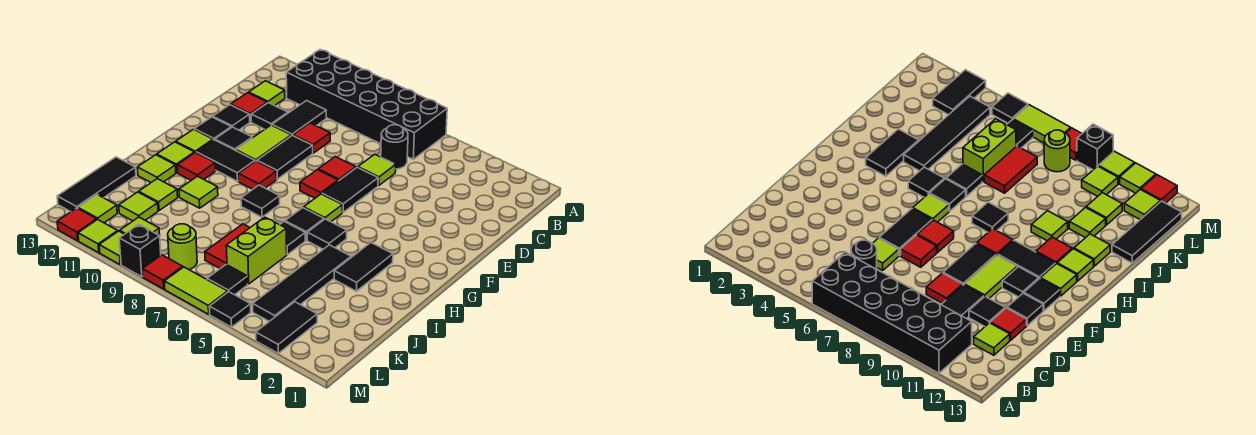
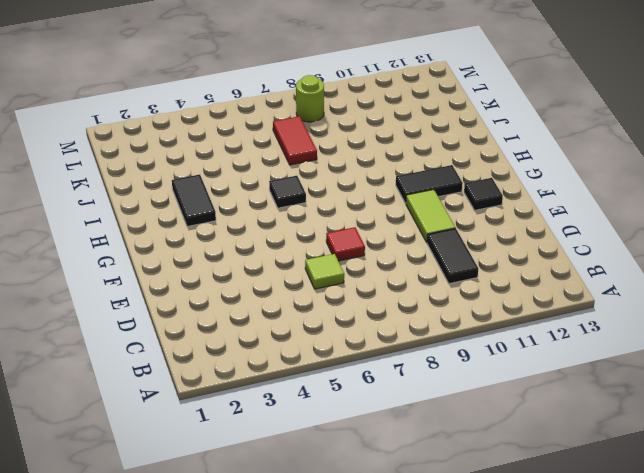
none -> black 2x6 brick [286,50,447,159]
none -> black 1x1 round brick [381,125,408,169]
none -> lime 1x1 tile [249,81,285,106]
none -> red 1x1 tile [293,123,330,153]

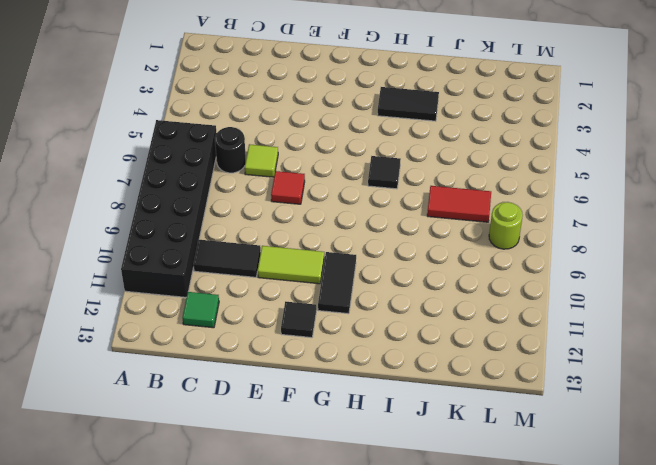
green 1x1 tile [182,292,219,328] -> lime 1x1 tile [249,81,285,106]
none -> red 1x1 tile [293,123,330,153]
none -> black 1x1 tile [251,103,288,129]
none -> red 1x1 tile [231,93,267,122]
none -> black 1x2 tile [322,167,378,212]

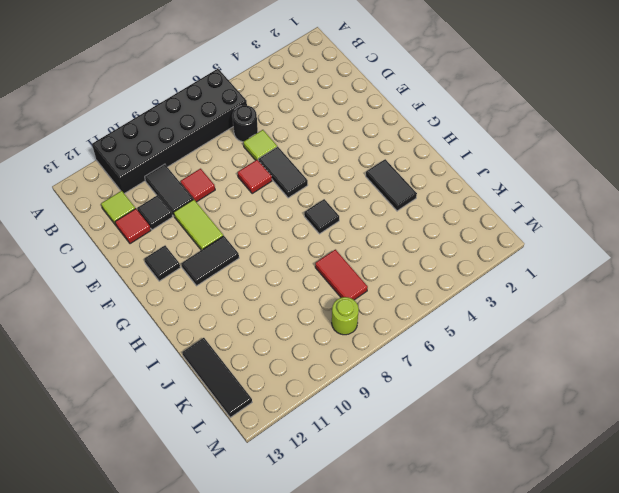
none -> black 1x2 tile [257,135,313,179]
none -> black 1x1 tile [213,105,250,130]
none -> red 1x1 tile [300,170,338,198]
none -> black 1x1 tile [215,127,252,150]

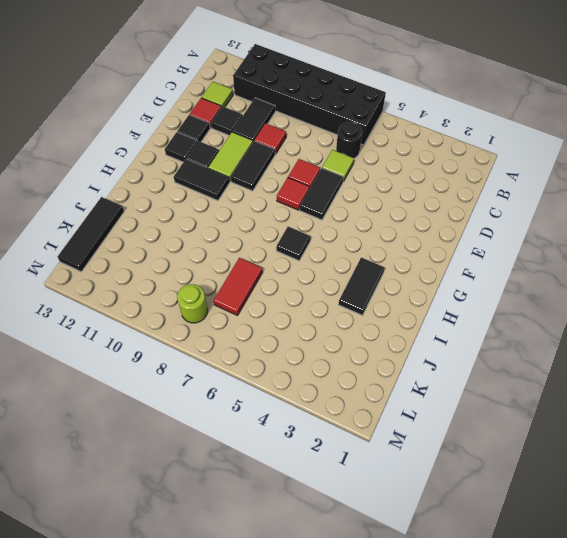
none -> lime 1x1 tile [304,194,342,222]
none -> red 1x1 tile [238,161,277,189]
none -> lime 1x1 tile [176,129,213,153]
none -> black 1x1 tile [307,219,347,249]

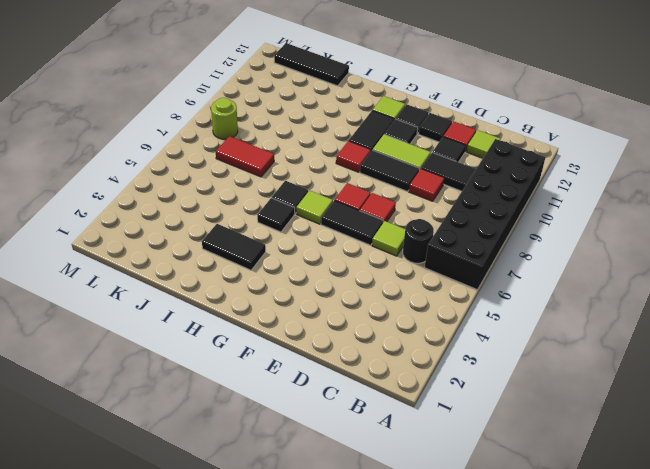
none -> black 1x1 tile [241,185,280,217]
none -> red 1x1 tile [177,152,216,180]
none -> lime 1x1 tile [157,142,194,173]
none -> black 1x4 tile [253,245,351,321]

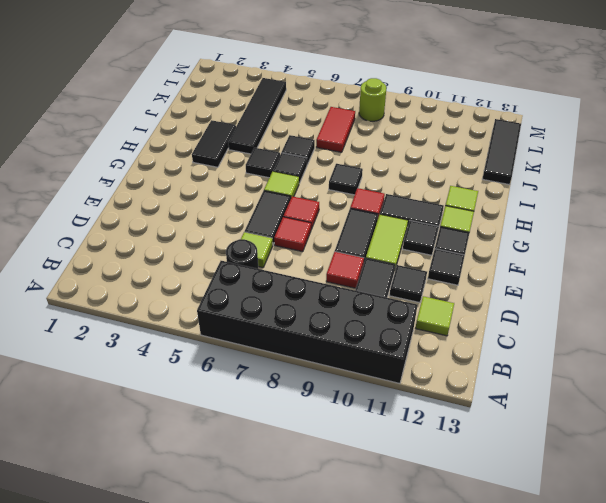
none -> red 1x1 tile [231,93,267,122]
none -> red 1x1 tile [177,152,216,180]
none -> lime 1x1 tile [179,176,218,208]
none -> lime 1x1 tile [137,155,176,182]

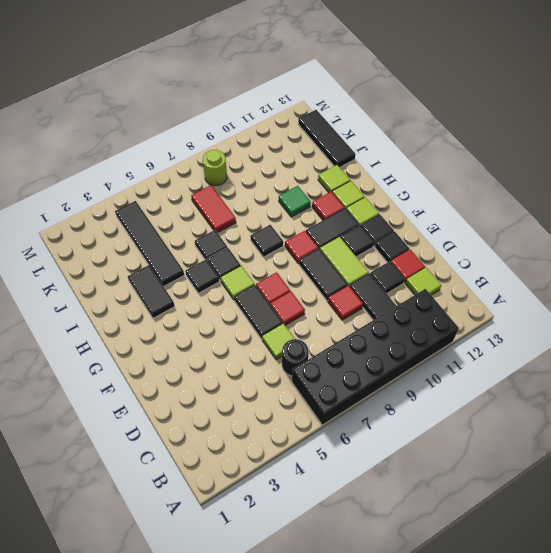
green 1x1 tile [279,186,311,217] -> lime 1x1 tile [179,176,218,208]
none -> lime 1x2 brick [226,217,287,284]
none -> lime 1x1 tile [139,179,178,211]
none -> lime 1x1 tile [119,192,158,221]
none -> black 1x2 tile [256,302,317,353]

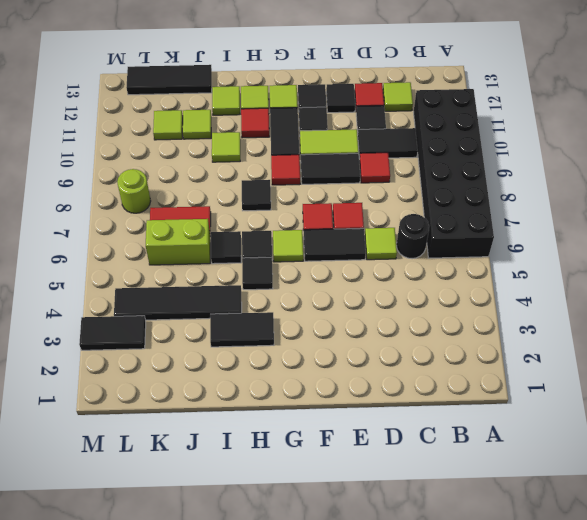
none -> black 1x1 tile [207,265,248,295]
none -> lime 1x1 tile [120,217,160,236]
none -> lime 1x1 tile [78,195,117,223]
none -> black 1x1 tile [209,292,251,327]

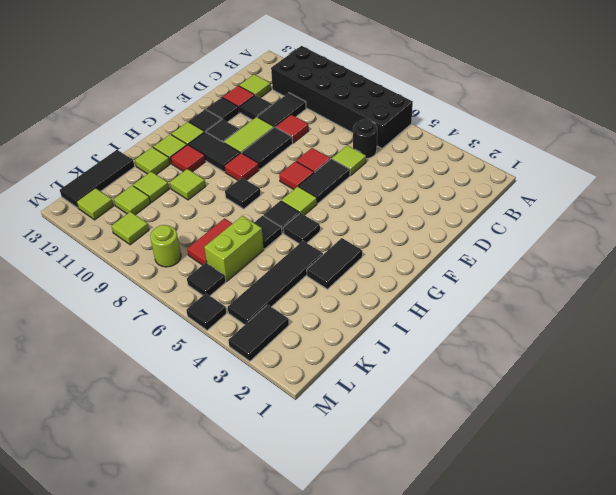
none -> lime 1x2 tile [164,267,228,314]
none -> red 1x1 tile [142,255,183,289]
none -> black 1x1 brick [119,225,161,277]
none -> lime 1x1 tile [99,231,124,264]

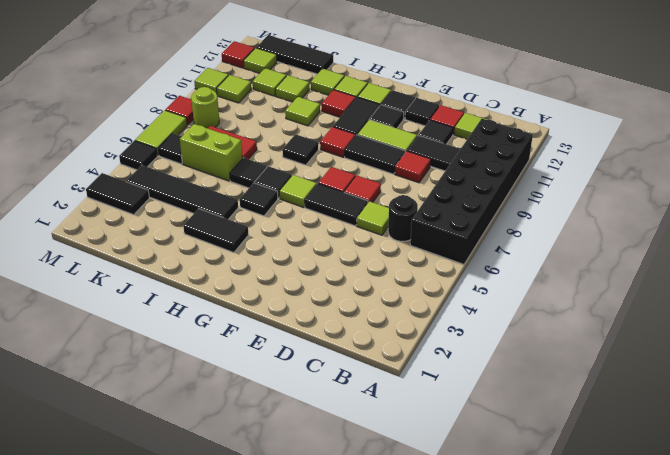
none -> black 1x1 brick [119,225,161,277]
none -> lime 1x1 tile [78,219,118,253]

